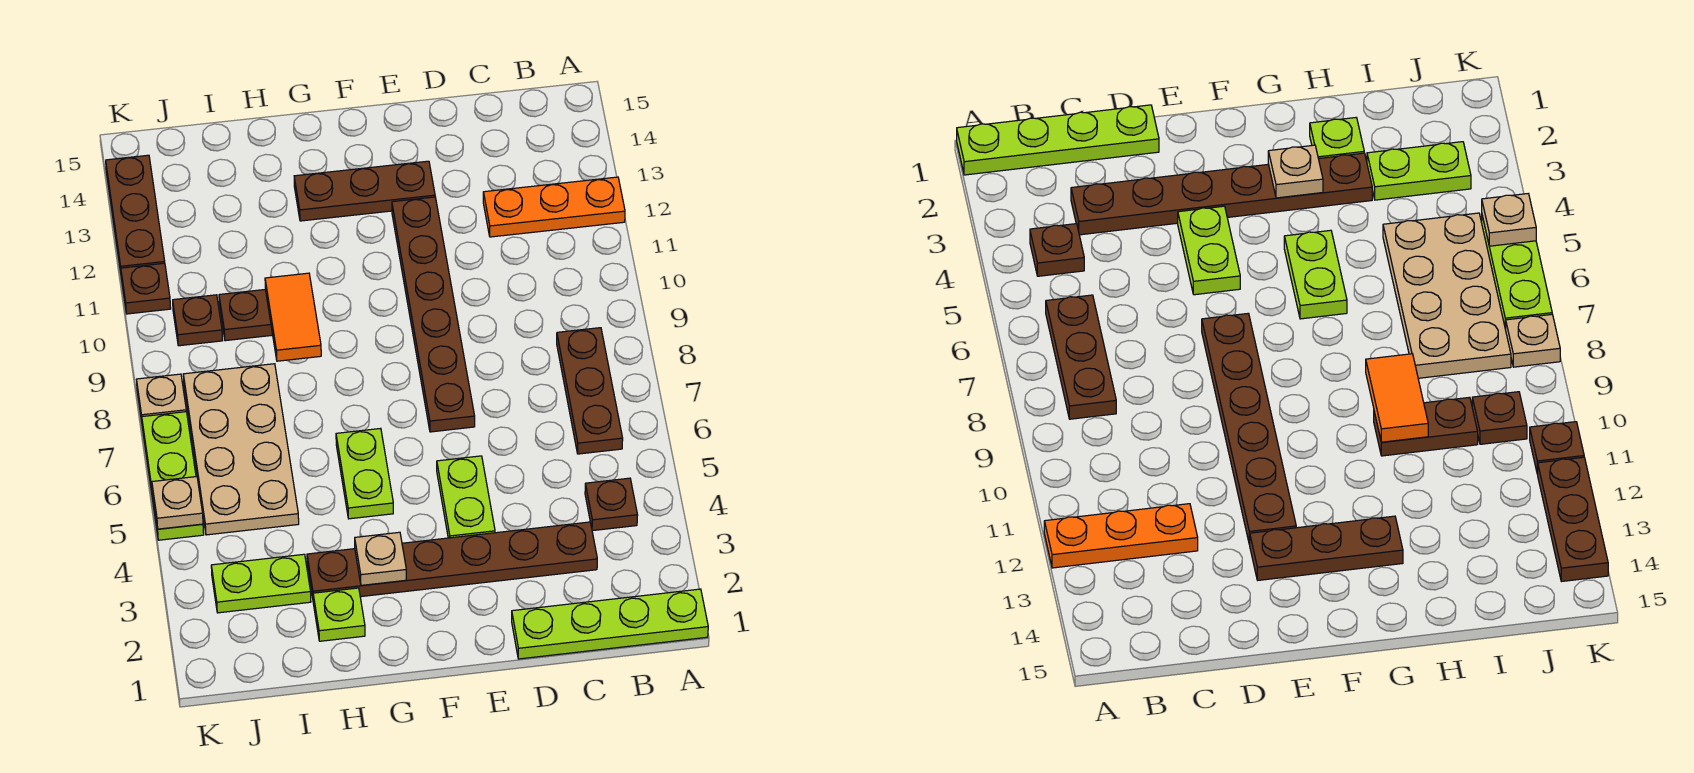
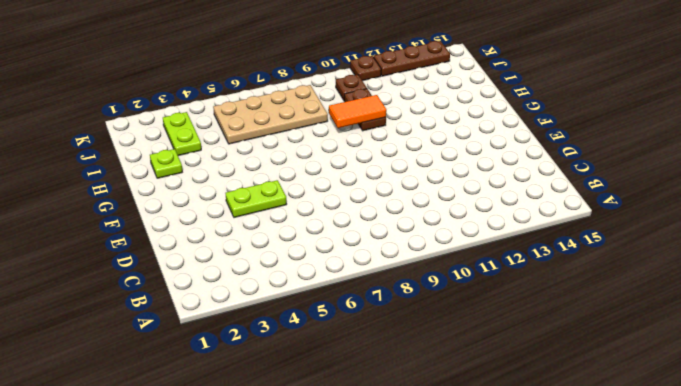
none -> lime 1x4 plate [512,589,708,659]
none -> orange 1x3 plate [483,177,625,237]
none -> brown 1x1 plate [585,478,638,531]

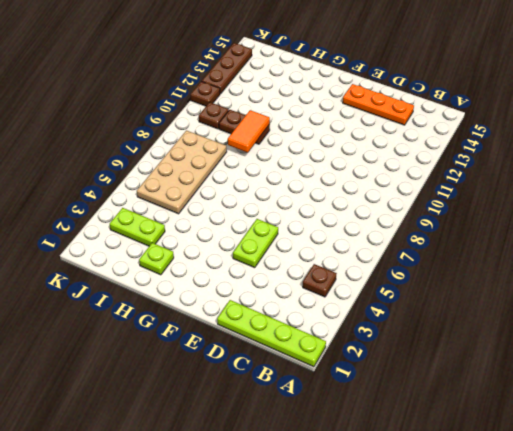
orange 1x3 plate [343,84,414,125] -> orange 1x3 plate moved to [483,177,625,237]
none -> brown 1x3 plate [557,328,623,454]
none -> brown 1x6 plate [307,522,597,598]
none -> brown 1x6 plate [392,197,475,432]

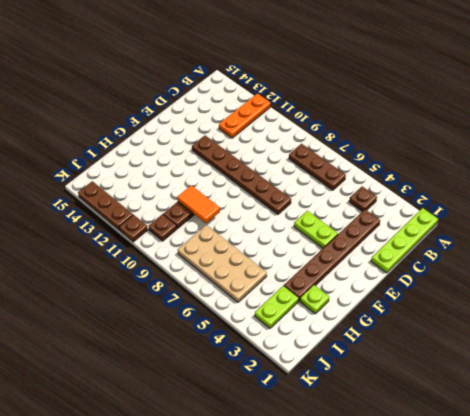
none -> brown 1x3 plate [294,161,435,221]
none -> lime 1x2 plate [336,428,393,519]
none -> lime 1x3 plate [142,412,204,540]

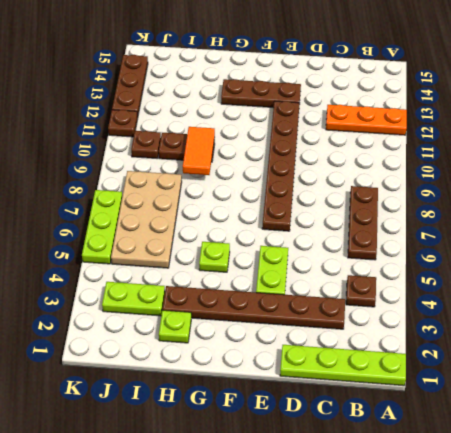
lime 1x1 plate [199,242,230,272] -> lime 1x2 plate [336,428,393,519]
none -> tan 1x1 plate [136,374,186,421]
none -> tan 1x1 plate [355,532,406,585]
none -> tan 1x1 plate [152,477,203,529]

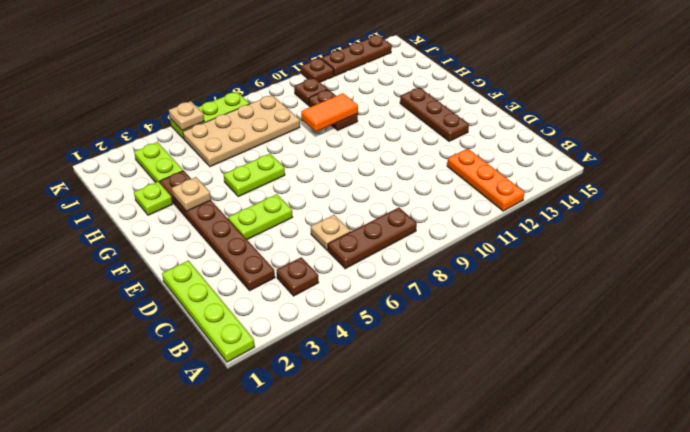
tan 1x1 plate [311,215,351,251] -> tan 1x1 plate moved to [136,374,186,421]
none -> brown 1x6 plate [392,197,475,432]

